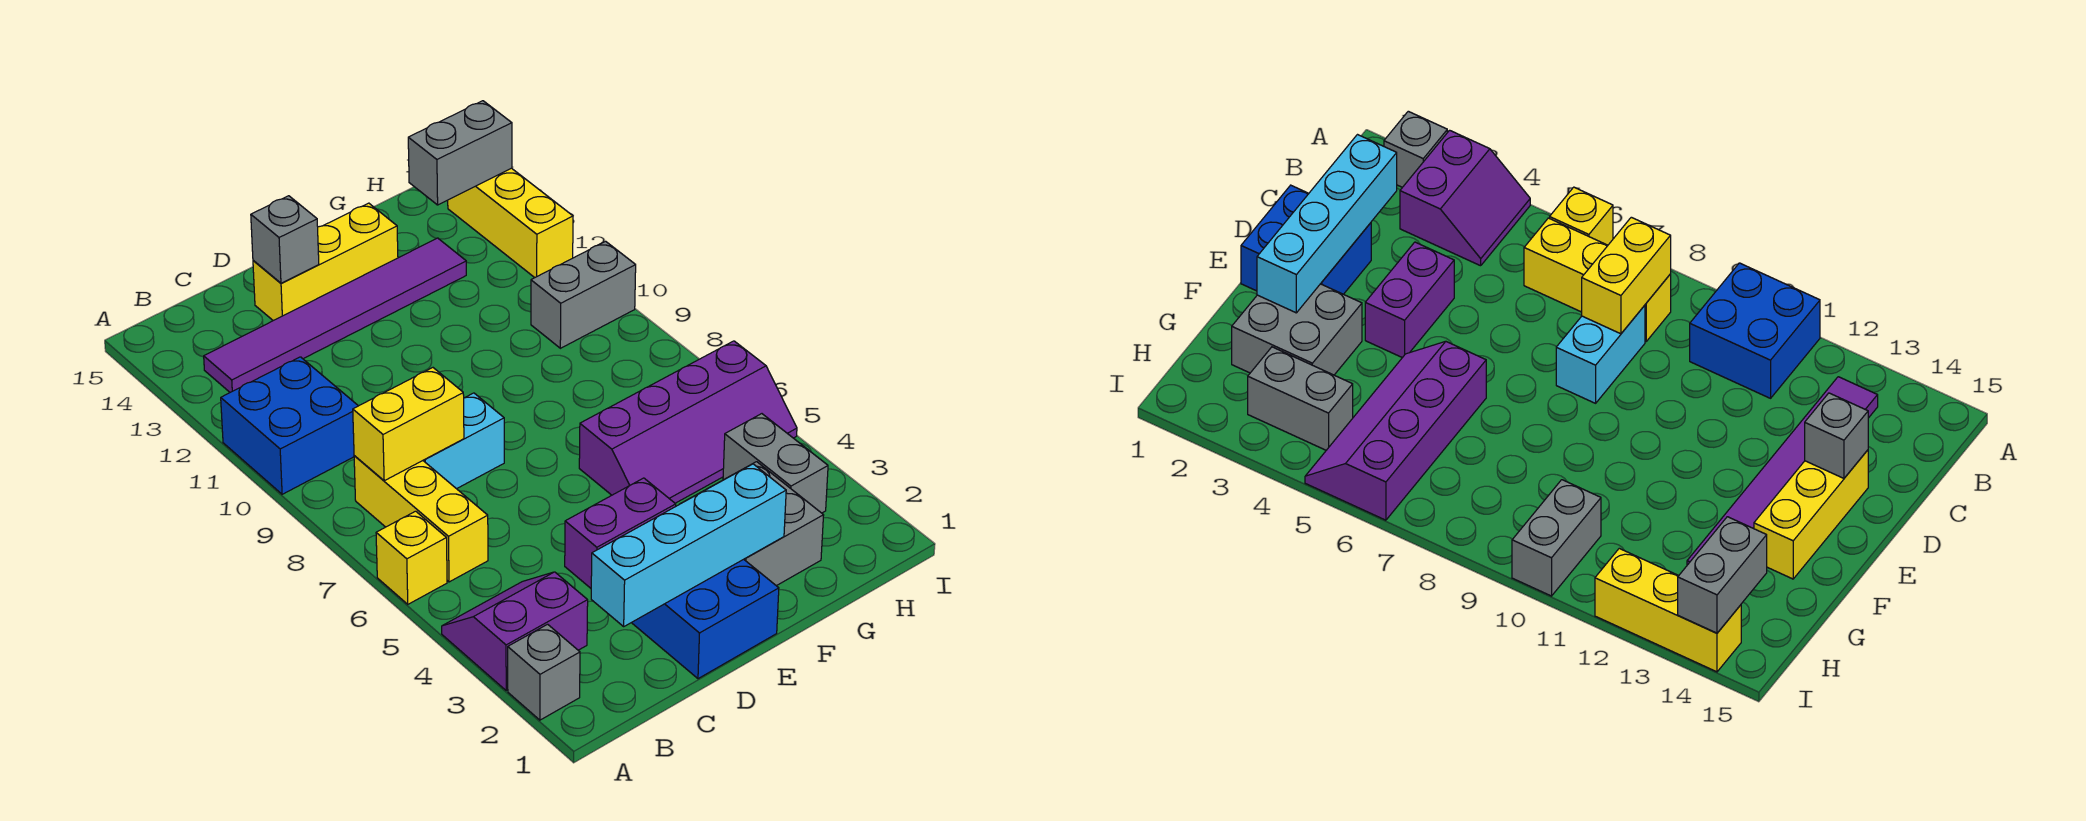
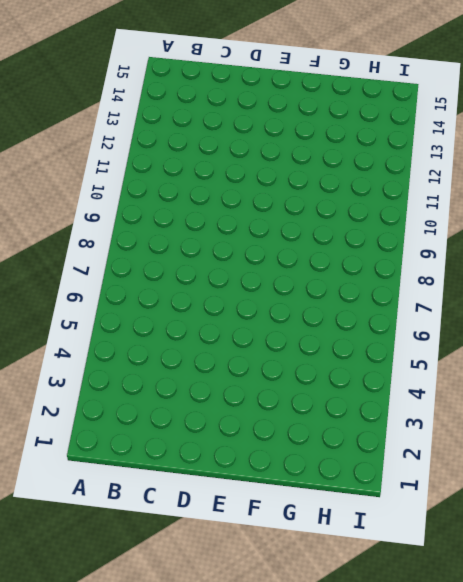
none -> grey 1x1 brick [508,624,580,720]
none -> purple 2x2 slope [442,572,588,691]
none -> yellow 1x1 brick [376,511,447,604]

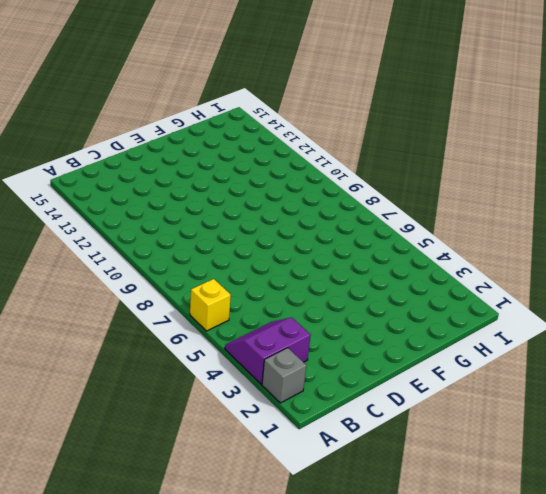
none -> blue 2x2 brick [221,357,358,494]
none -> yellow 1x3 brick [354,456,488,582]
none -> purple 1x6 tile [204,238,466,392]

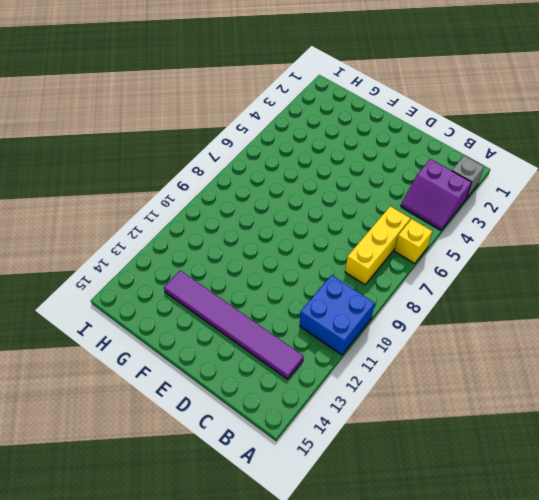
none -> cyan 1x2 brick [423,393,504,489]
none -> blue 2x2 brick [632,559,779,679]
none -> purple 1x2 brick [565,478,676,588]

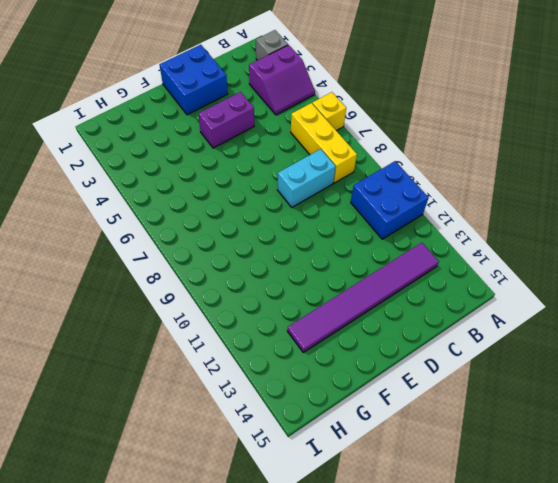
none -> yellow 1x3 brick [253,203,398,321]
none -> grey 2x2 brick [680,462,824,586]
none -> purple 2x4 slope [579,341,797,503]

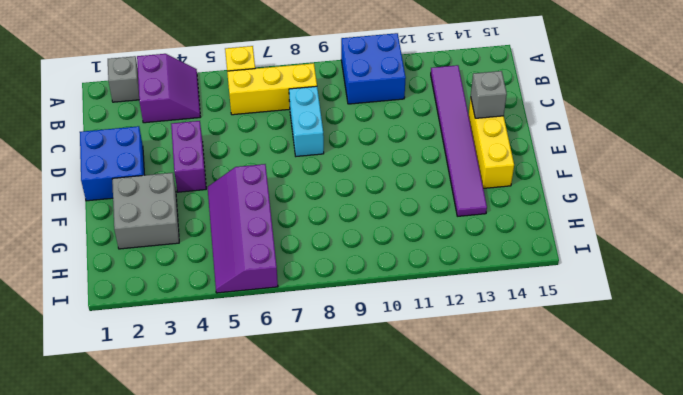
none -> grey 1x2 brick [723,414,828,513]
none -> grey 1x2 brick [531,241,636,348]
none -> yellow 1x3 brick [448,168,573,278]

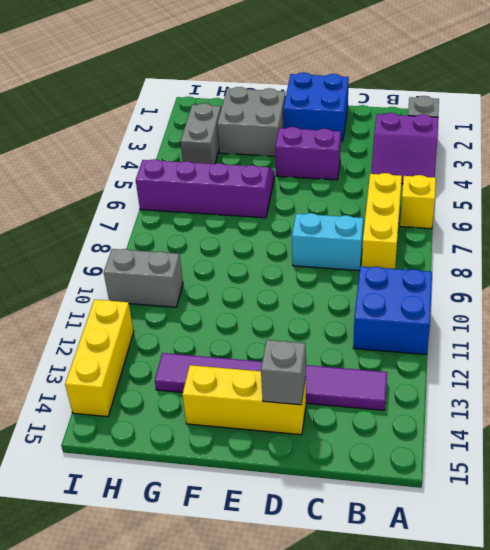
none -> yellow 1x2 brick [353,368,464,481]
none -> cyan 1x4 brick [591,464,786,626]
none -> grey 1x2 brick [408,101,512,205]

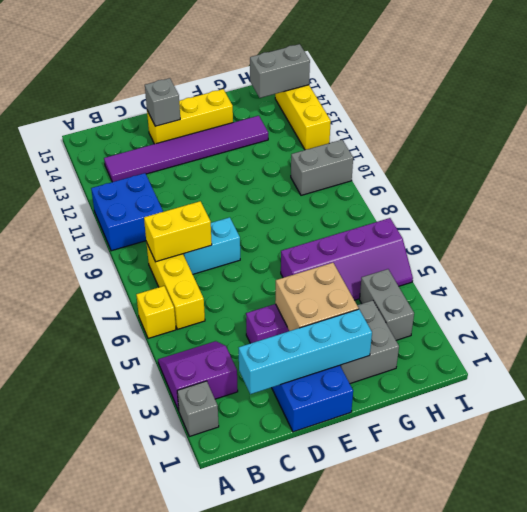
tan 2x2 brick [275,263,359,331] -> none

